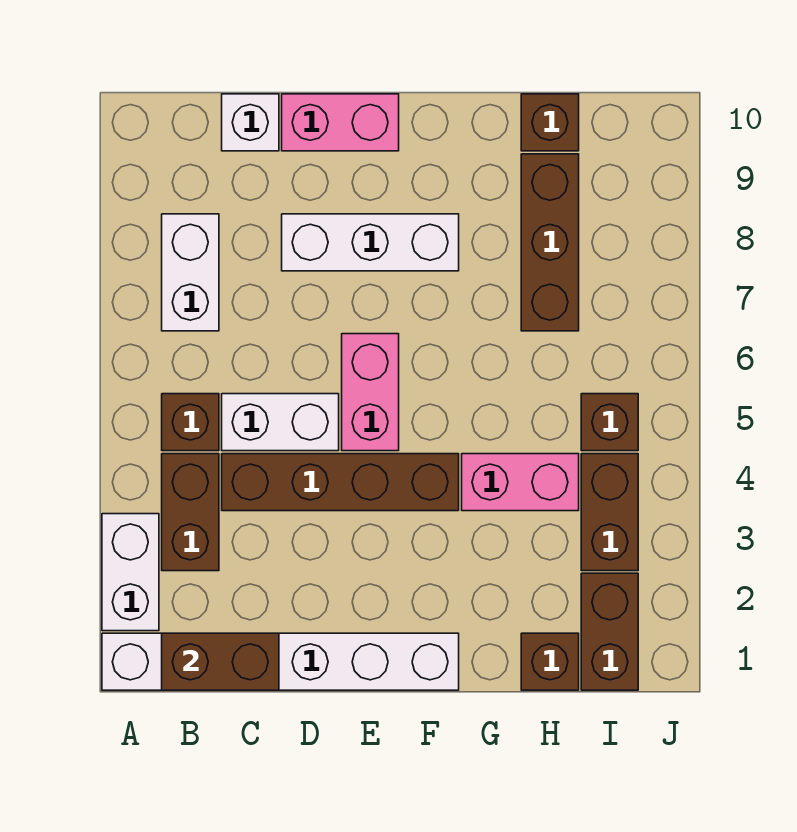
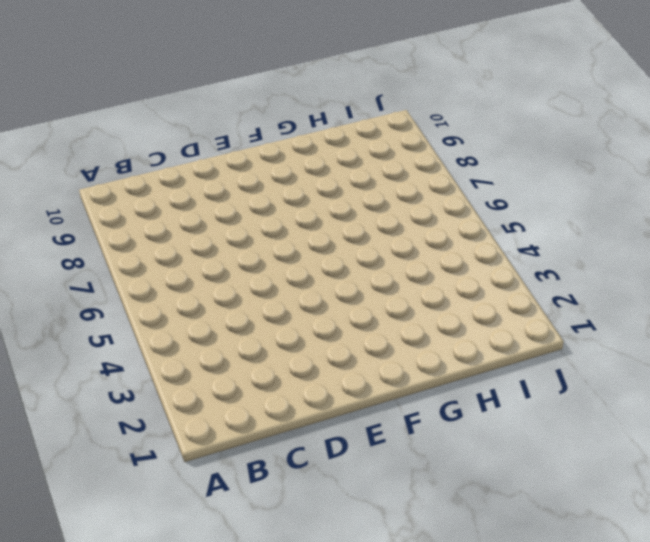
none -> white 1x6 brick [102,633,459,690]
none -> white 1x2 brick [102,514,159,631]
none -> brown 1x2 brick [162,454,219,571]

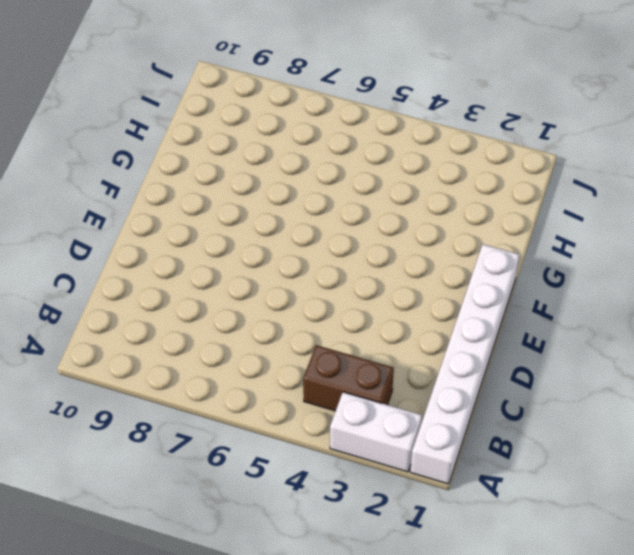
none -> brown 1x1 brick [162,394,219,451]
none -> white 1x2 brick [162,214,219,331]
none -> brown 1x4 brick [222,454,459,511]

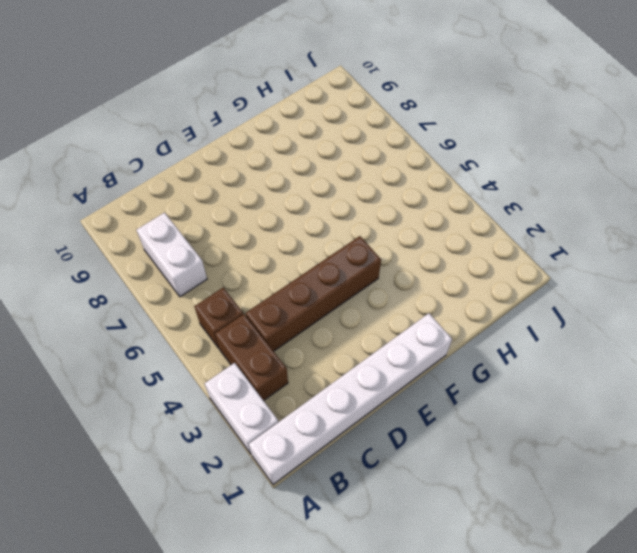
none -> white 1x2 brick [222,394,339,451]
none -> white 1x1 brick [222,94,279,151]
none -> white 1x3 brick [282,214,459,271]

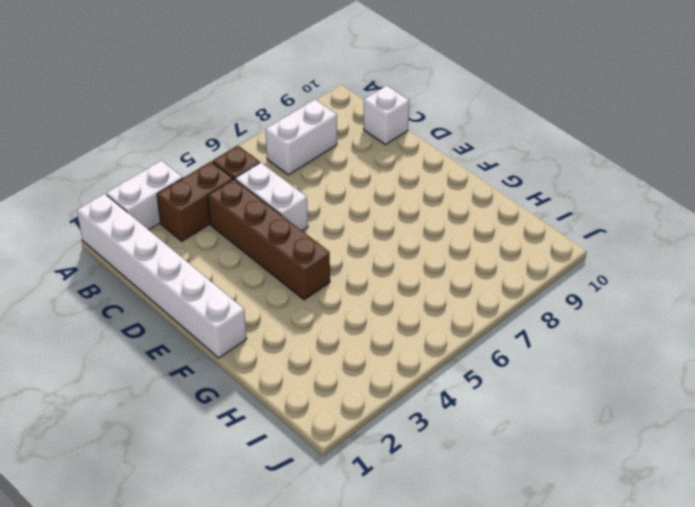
none -> white 1x3 brick [282,214,459,271]
none -> pink 1x2 brick [282,94,399,151]
none -> pink 1x2 brick [342,334,399,451]

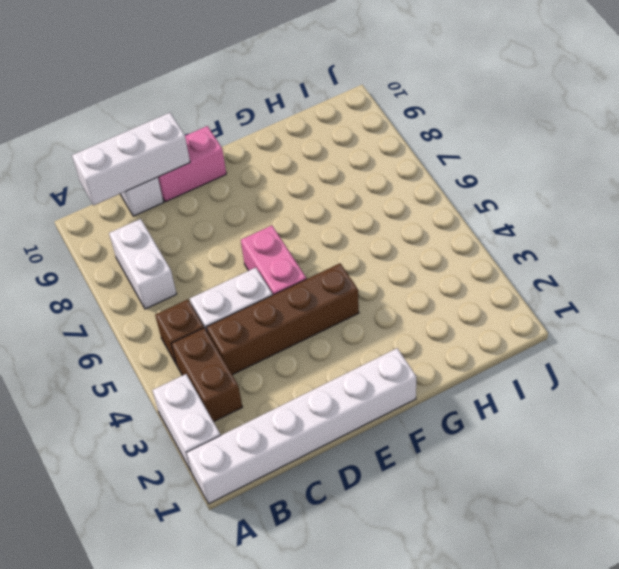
white 1x3 brick [72,113,190,206] -> white 1x3 brick moved to [282,214,459,271]
none -> pink 1x2 brick [462,454,579,511]
none -> brown 1x1 brick [521,633,579,690]
none -> brown 1x3 brick [521,154,579,331]

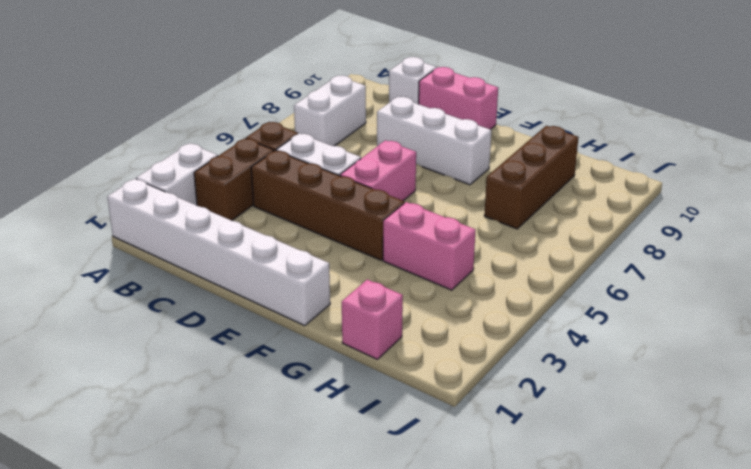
pink 1x1 brick [342,279,403,359] -> brown 1x1 brick [521,633,579,690]
none -> brown 1x1 brick [521,94,579,151]
none -> brown 1x2 brick [581,573,638,690]
none -> brown 1x2 brick [581,454,638,571]

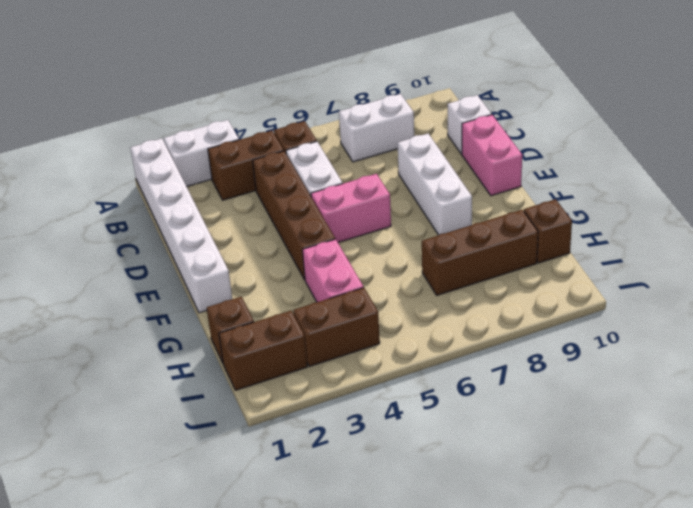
none -> brown 1x1 brick [581,394,638,451]
none -> brown 1x2 brick [162,633,279,690]

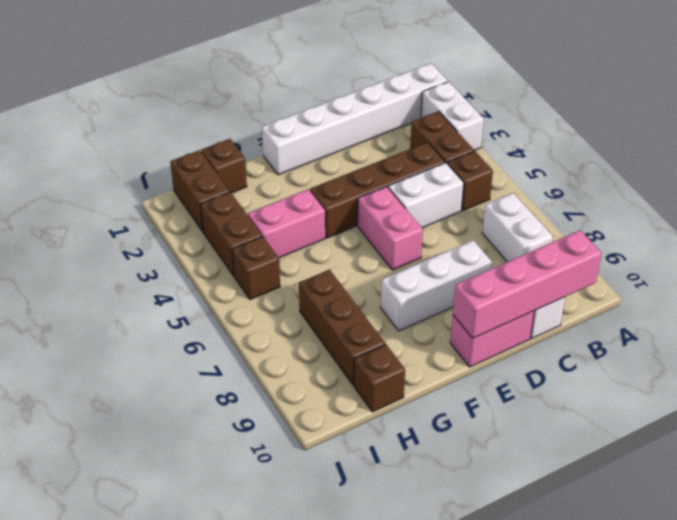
pink 1x4 brick [453,230,602,338] -> none
none -> brown 1x2 brick [162,633,279,690]

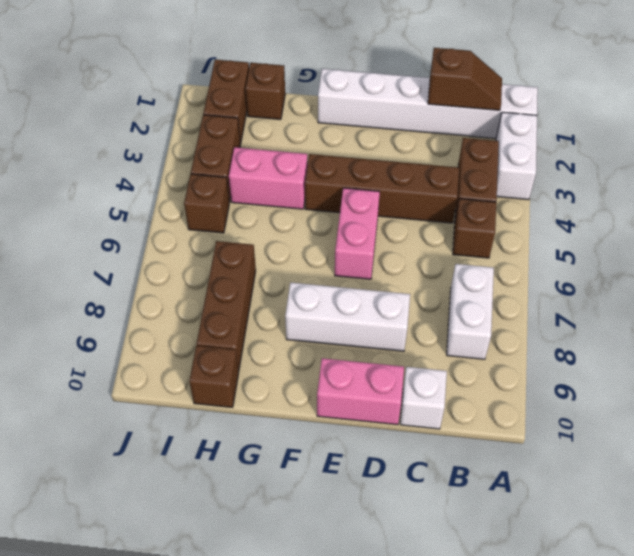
brown 1x2 slope [428,48,502,110] -> brown 1x2 brick [162,633,279,690]
none -> white 1x2 brick [222,394,339,451]

